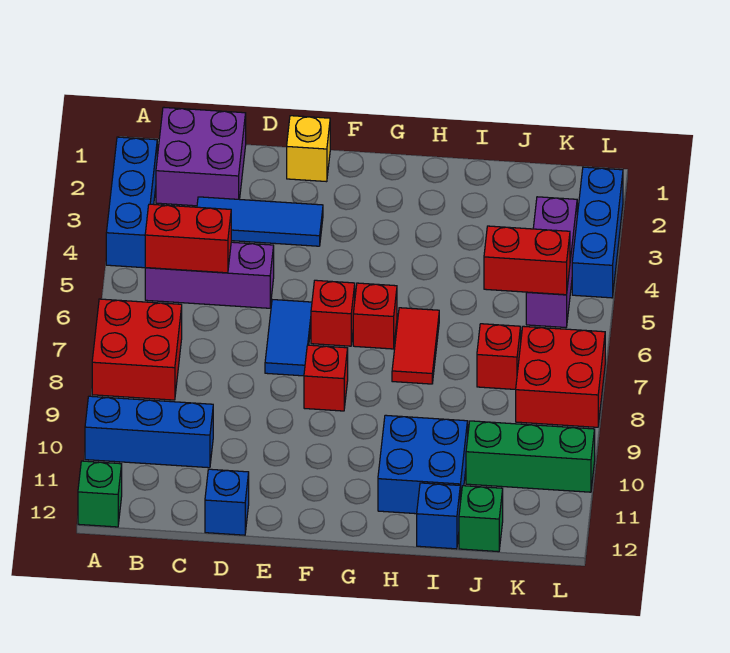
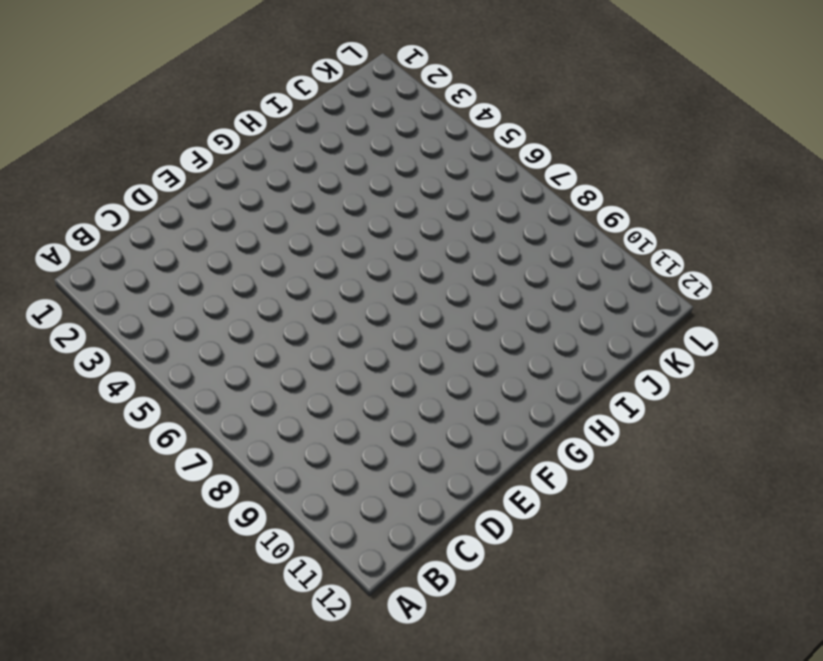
none -> blue 1x3 brick [106,137,157,268]
none -> red 2x2 brick [92,299,182,400]
none -> blue 1x3 brick [85,396,213,468]

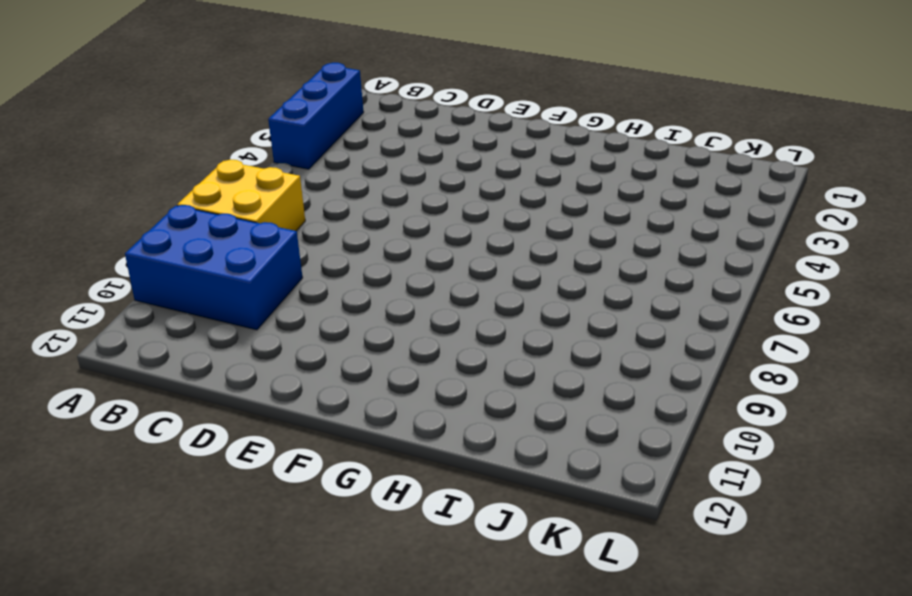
yellow 2x2 brick [177,160,305,231] -> red 2x2 brick [92,299,182,400]
blue 2x3 brick [125,205,303,330] -> blue 1x3 brick [85,396,213,468]
none -> green 1x1 brick [78,461,122,527]
none -> purple 2x2 brick [156,107,246,206]
none -> purple 1x3 brick [145,242,274,308]

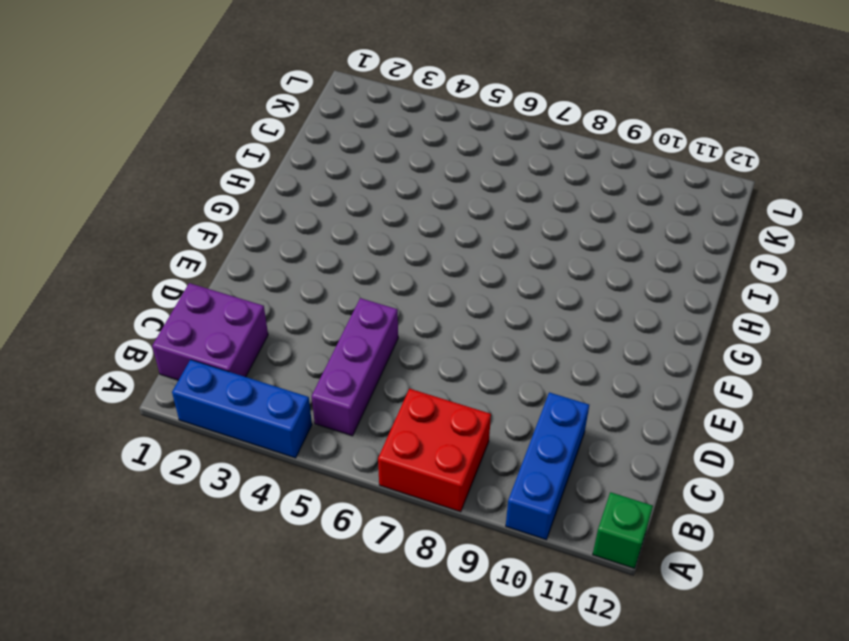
none -> blue 1x3 tile [197,197,323,246]
none -> blue 1x1 brick [205,469,249,535]
none -> yellow 1x1 brick [287,116,330,182]

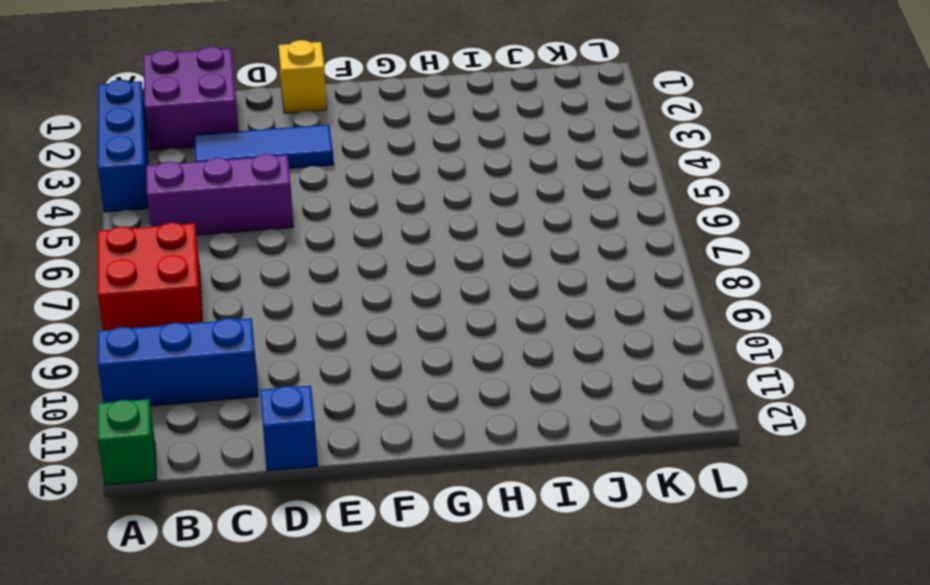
none -> blue 1x2 tile [265,300,312,376]
none -> red 1x1 brick [311,280,355,346]
none -> red 1x1 brick [304,345,348,411]

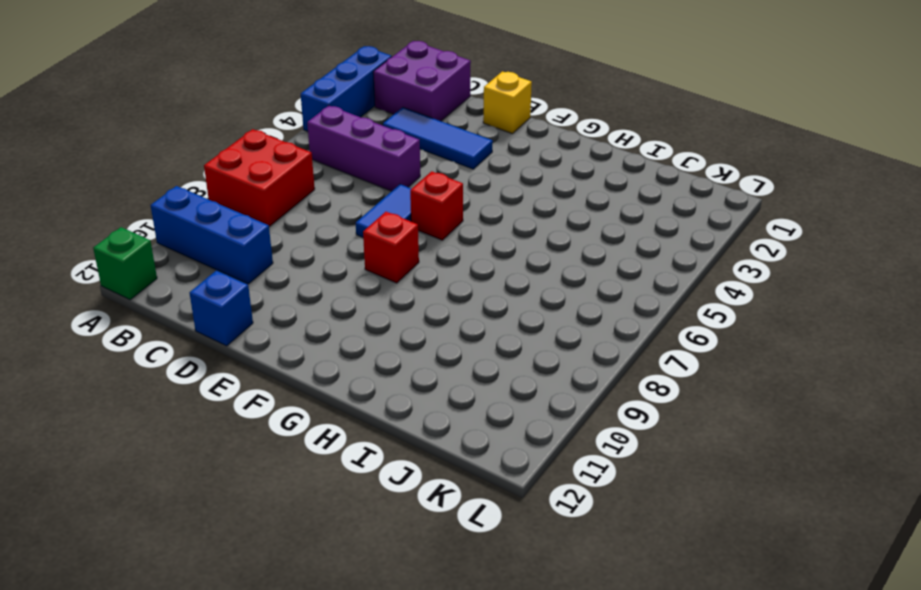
none -> red 1x1 brick [353,283,397,349]
none -> red 1x2 tile [392,308,439,384]
none -> blue 2x2 brick [378,415,468,514]

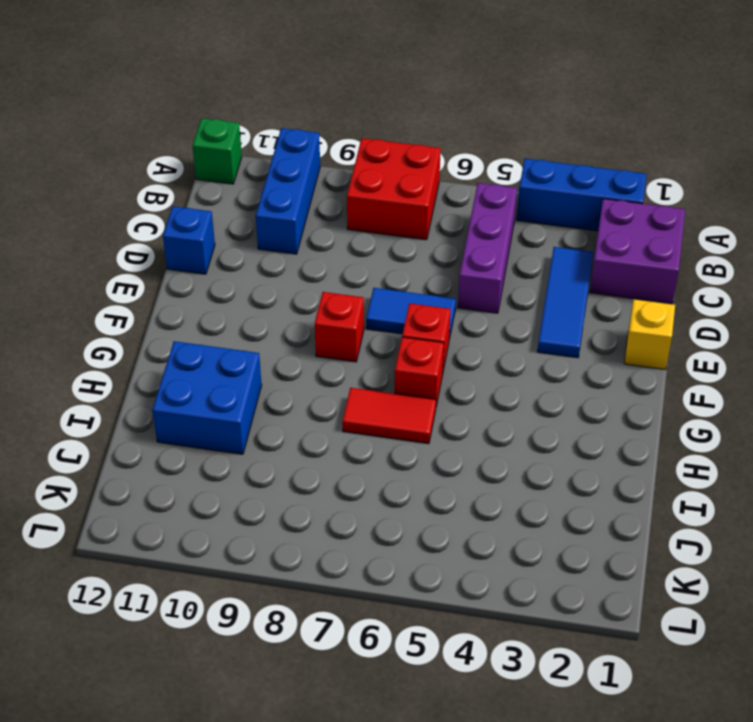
none -> blue 1x1 brick [417,483,460,549]
none -> red 1x1 brick [477,324,521,390]
none -> green 1x3 brick [466,421,595,492]

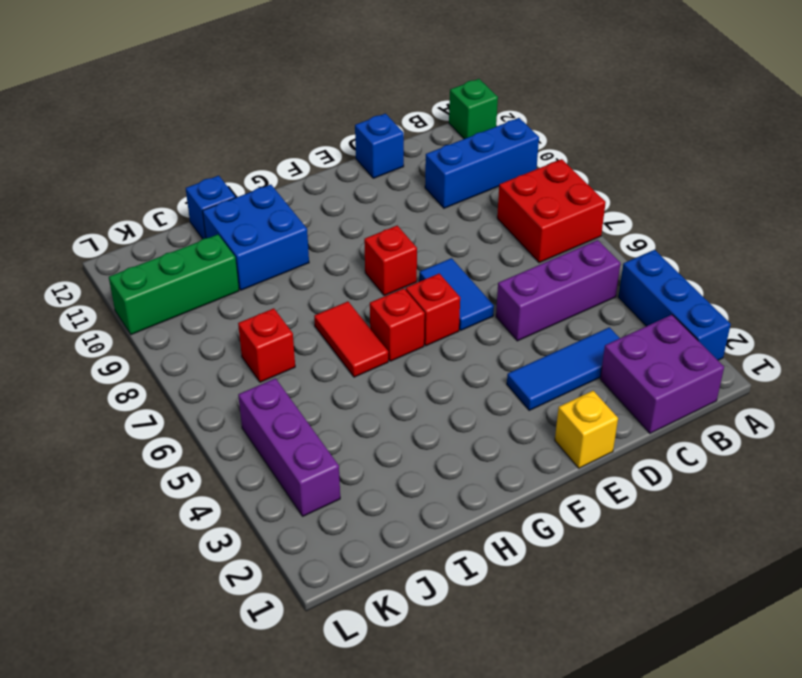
none -> green 1x1 brick [459,486,503,552]
none -> red 2x2 brick [516,326,605,427]
none -> blue 1x3 brick [572,167,623,298]

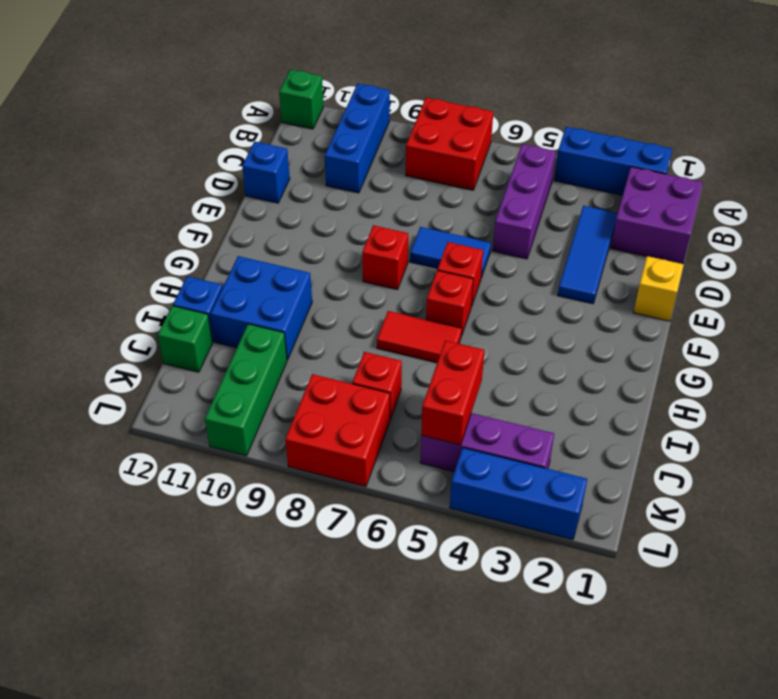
none -> red 1x2 brick [145,204,231,273]

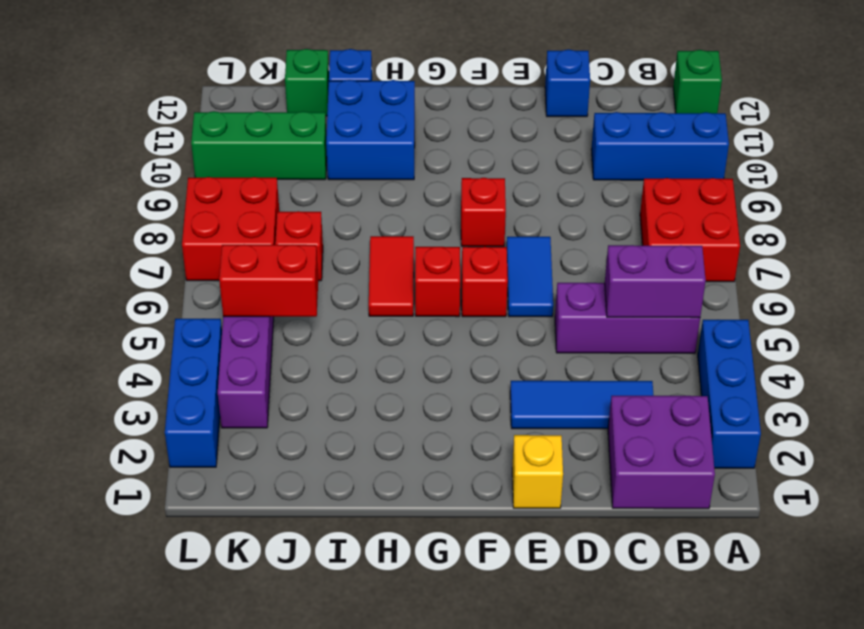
purple 1x2 brick [605,245,706,318] -> red 1x2 brick [145,204,231,273]

